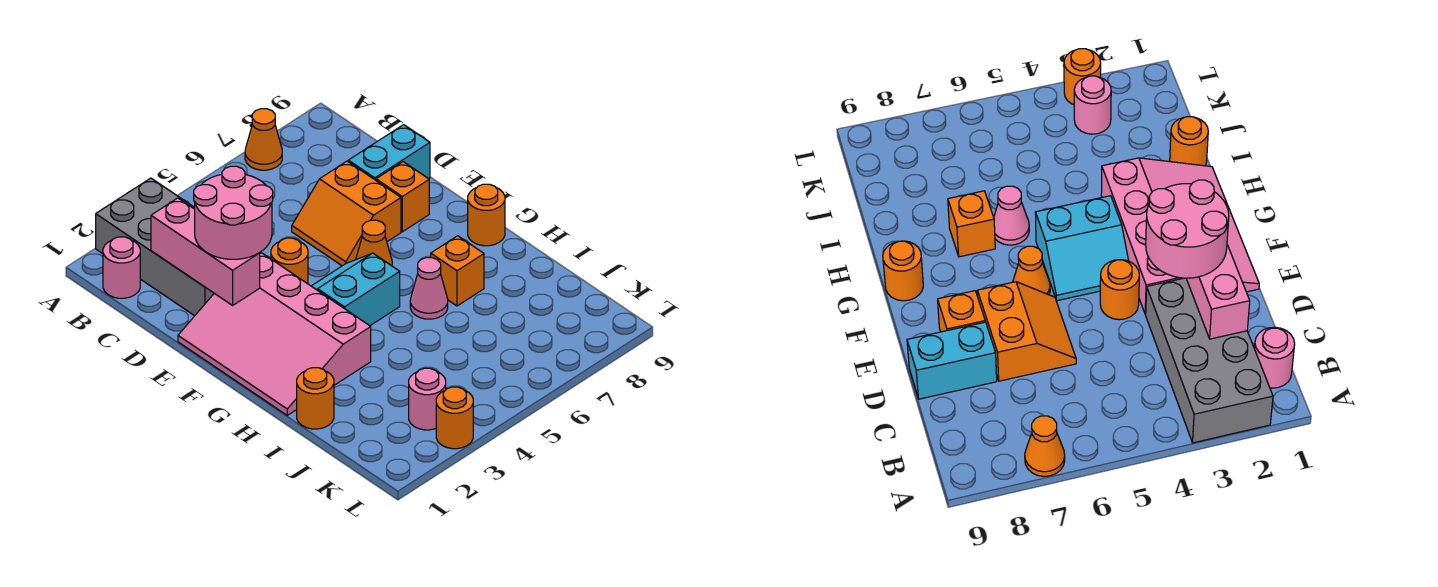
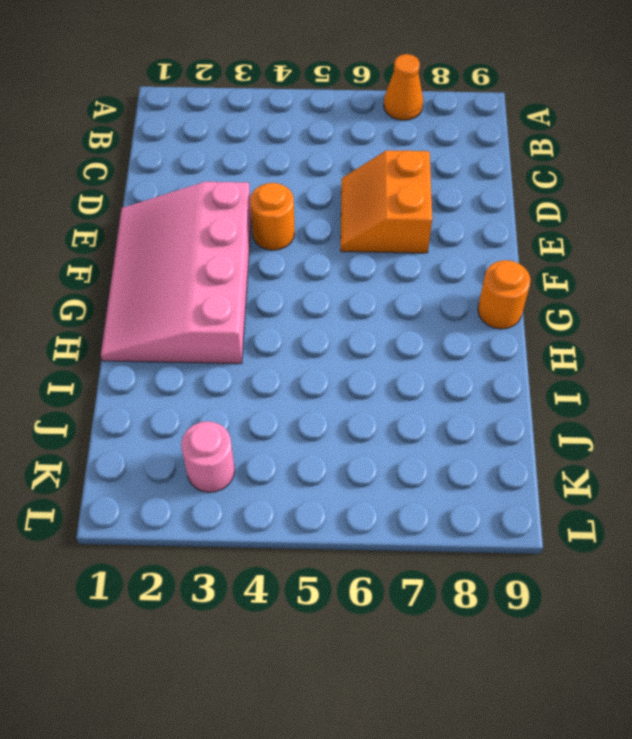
none -> grey 2x4 brick [96,178,214,316]
none -> pink 1x1 round brick [103,237,140,298]
none -> cyan 1x2 brick [348,125,430,180]

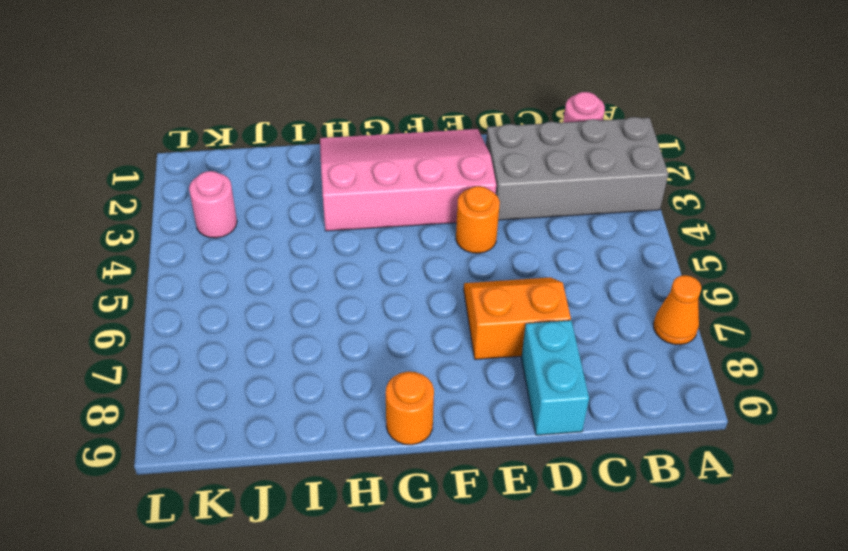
none -> orange 1x1 brick [376,162,429,232]
none -> cyan 2x2 slope [312,253,400,326]
none -> orange 1x1 cone [356,220,392,266]

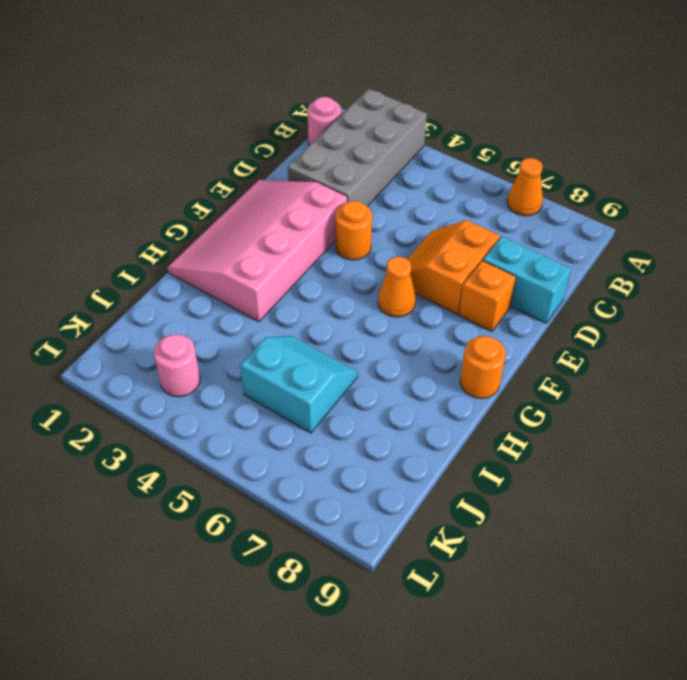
cyan 2x2 slope [240,336,358,433] -> cyan 2x2 slope moved to [312,253,400,326]
none -> pink 1x1 cone [410,258,448,319]
none -> orange 1x1 brick [431,236,484,306]
none -> orange 1x1 round brick [297,368,334,429]

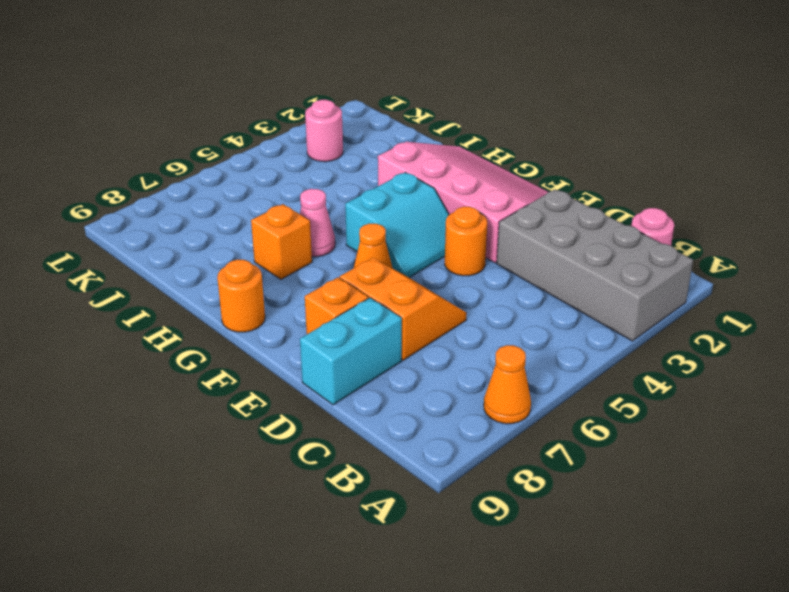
none -> orange 1x1 round brick [297,368,334,429]
none -> orange 1x1 round brick [436,387,473,449]
none -> pink 1x3 brick [151,198,260,305]

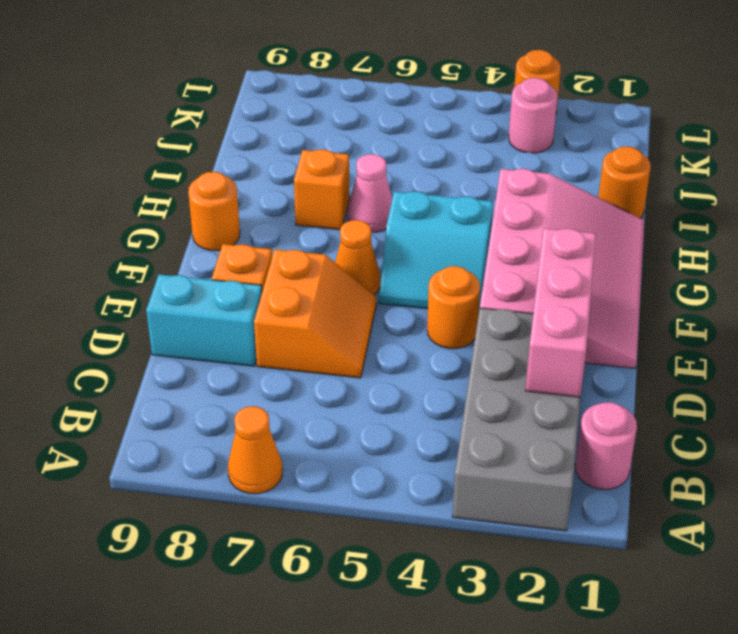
none -> pink 2x2 round brick [194,166,273,259]

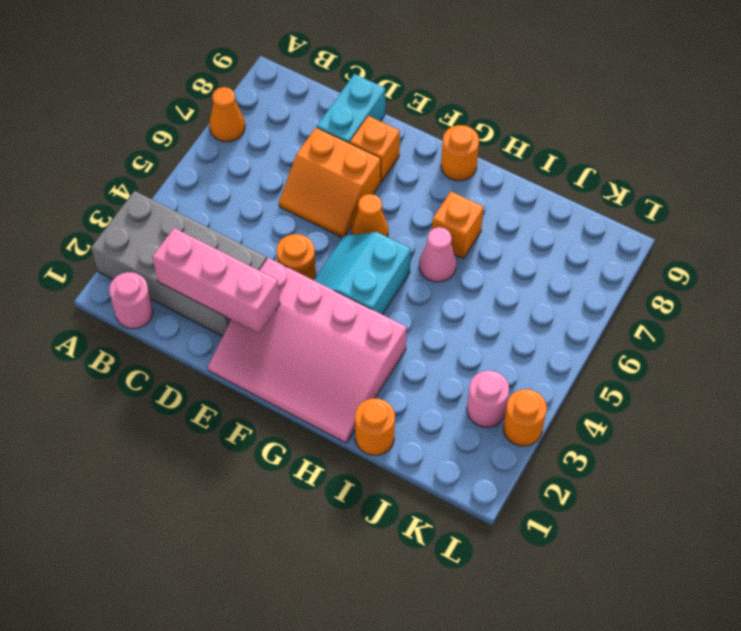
none -> pink 2x2 round brick [194,166,273,259]

